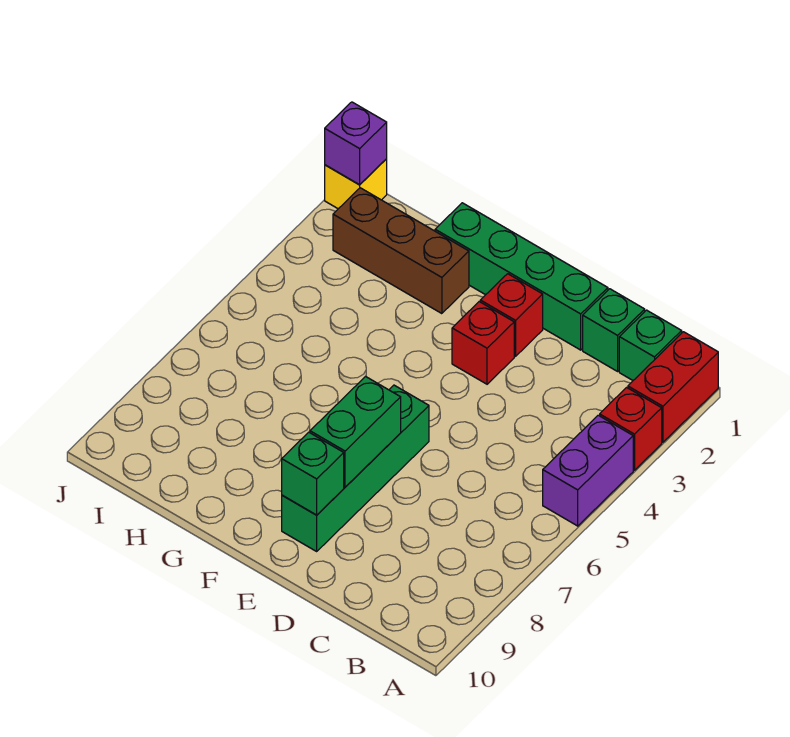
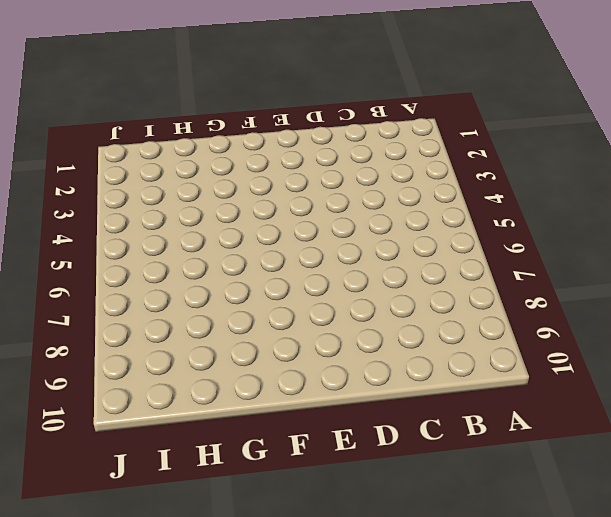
none -> red 1x2 brick [628,332,718,442]
none -> red 1x1 brick [600,387,662,470]
none -> purple 1x2 brick [543,415,633,526]

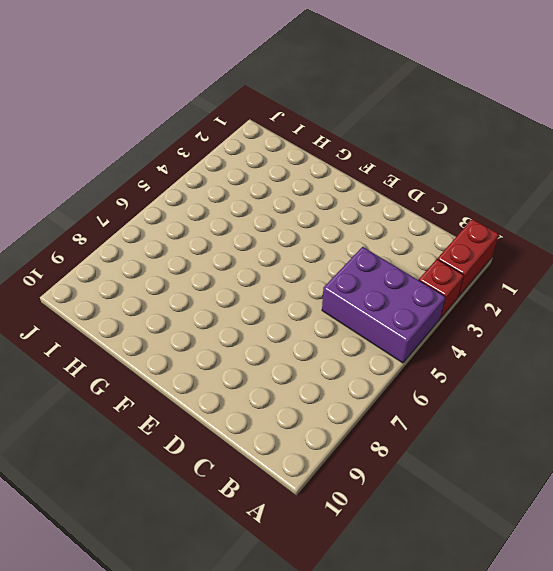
purple 2x3 brick [322,247,445,363] -> purple 1x2 brick [543,415,633,526]
none -> green 1x1 brick [619,310,682,380]
none -> green 1x1 brick [583,289,645,371]
none -> green 1x4 brick [435,203,608,350]

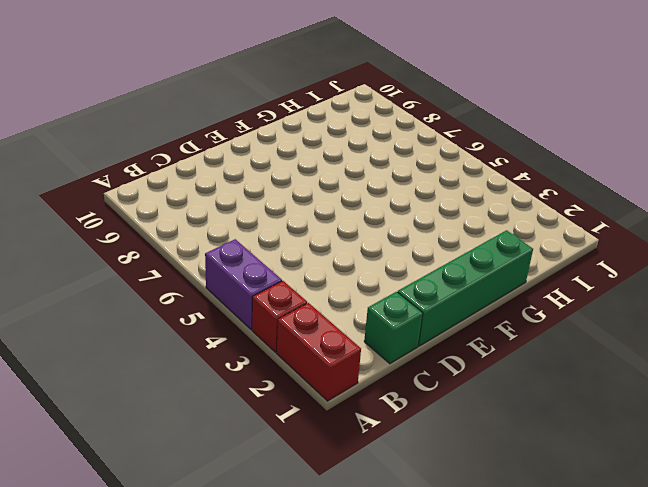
none -> green 1x1 brick [619,310,682,380]
none -> red 1x1 brick [480,274,543,356]
none -> red 1x1 brick [452,302,514,384]

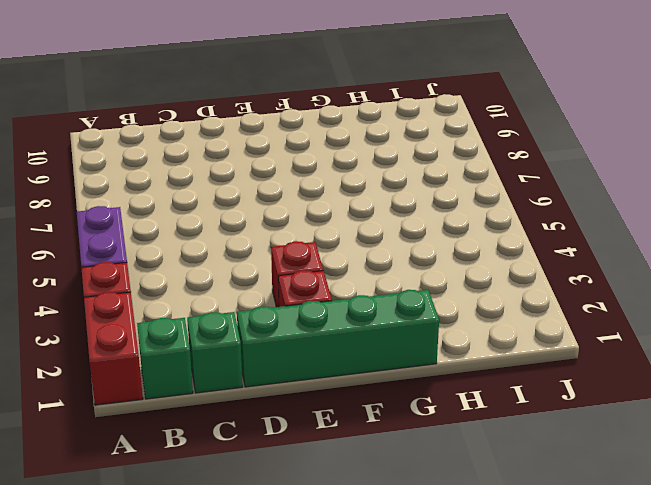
none -> green 1x4 brick [282,385,429,551]
none -> brown 1x3 brick [333,188,469,314]
none -> yellow 1x1 brick [325,159,387,209]

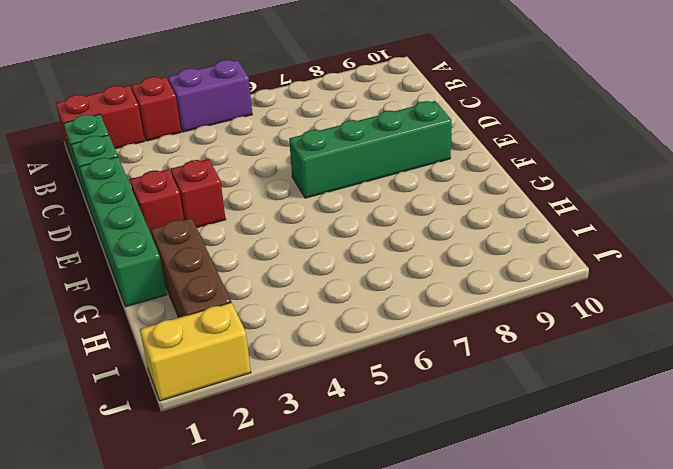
yellow 1x2 brick [140,302,251,401] -> yellow 1x1 brick [325,159,387,209]
none -> green 1x2 brick [310,376,401,487]
none -> green 1x1 brick [282,432,344,515]
none -> purple 1x1 brick [325,102,387,185]

